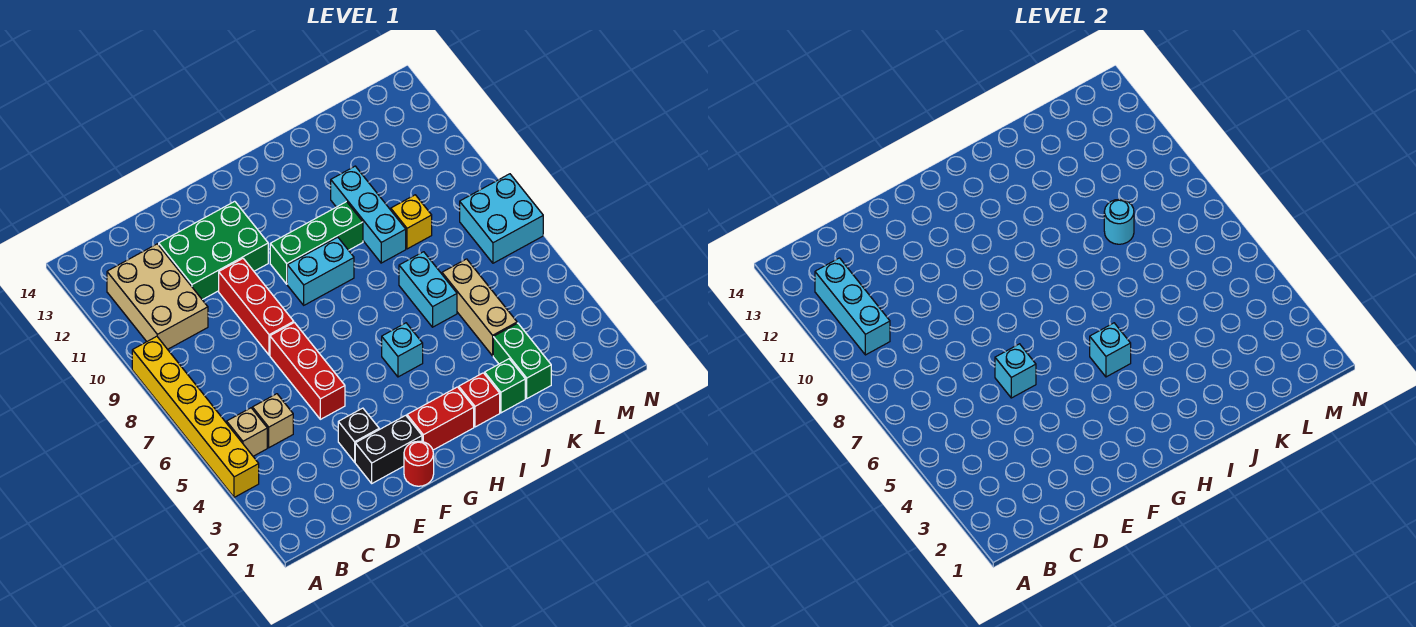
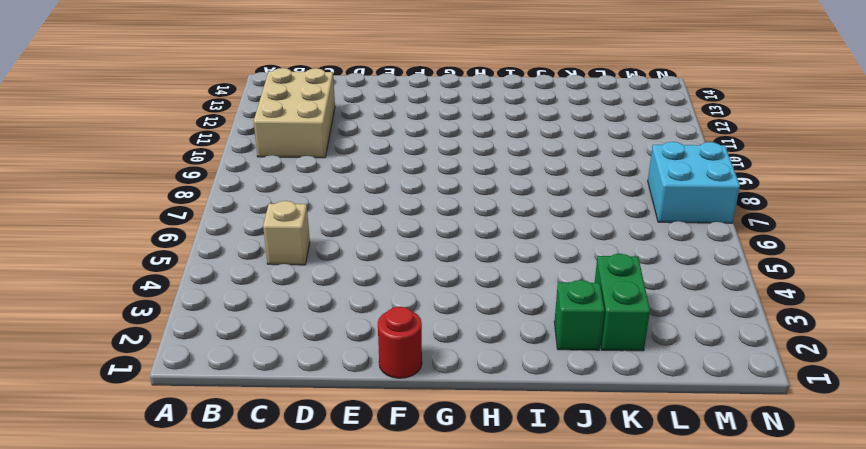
none -> yellow 1x6 brick [132,336,259,497]
none -> tan 1x1 brick [227,408,267,456]
none -> green 2x3 brick [159,201,268,300]

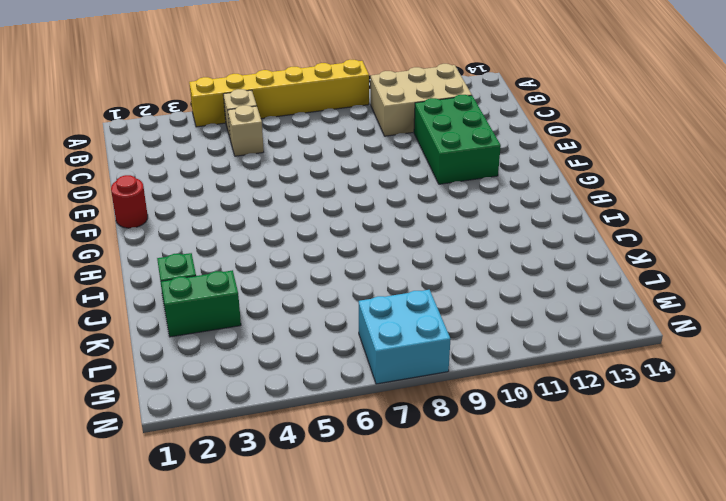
none -> black 1x2 brick [355,415,422,483]
none -> black 1x1 brick [338,408,379,462]
none -> red 1x3 brick [270,323,345,419]

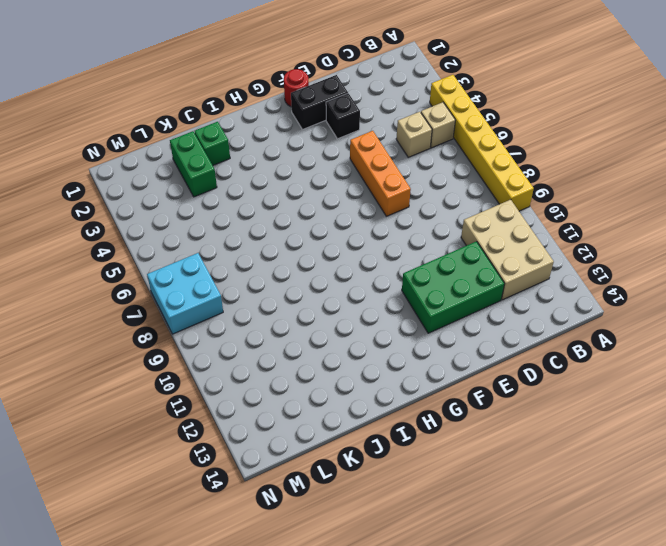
orange 1x3 brick [350,131,411,216] -> red 1x3 brick [270,323,345,419]
none -> red 1x3 brick [219,259,294,355]
none -> red 1x2 brick [407,387,474,450]
none -> cyan 1x2 brick [287,237,354,305]

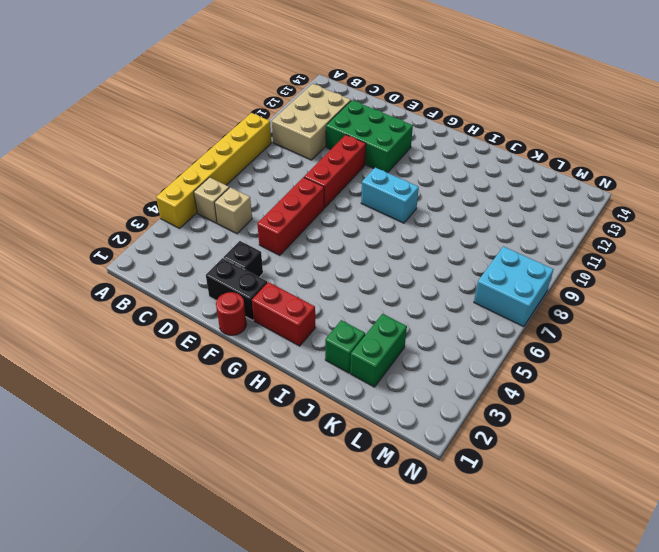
none -> green 1x3 brick [270,202,363,284]
none -> cyan 1x1 brick [382,323,423,377]
none -> red 1x1 brick [459,373,500,427]

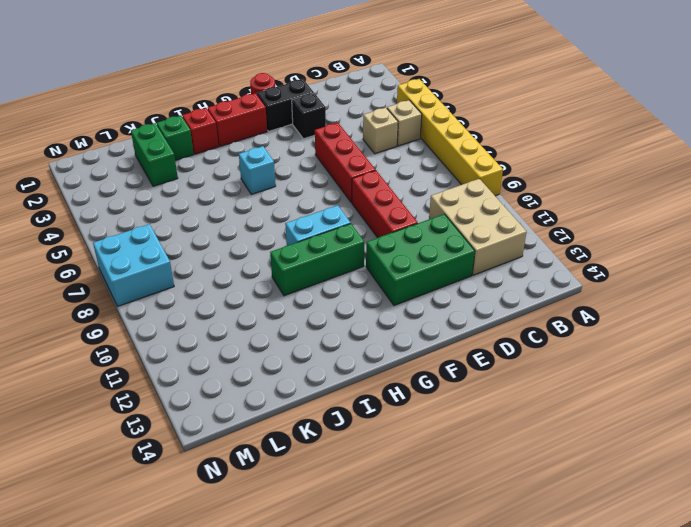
none -> cyan 1x2 brick [399,252,457,327]
none -> cyan 1x3 brick [331,166,406,263]
none -> tan 1x3 brick [442,259,517,356]

